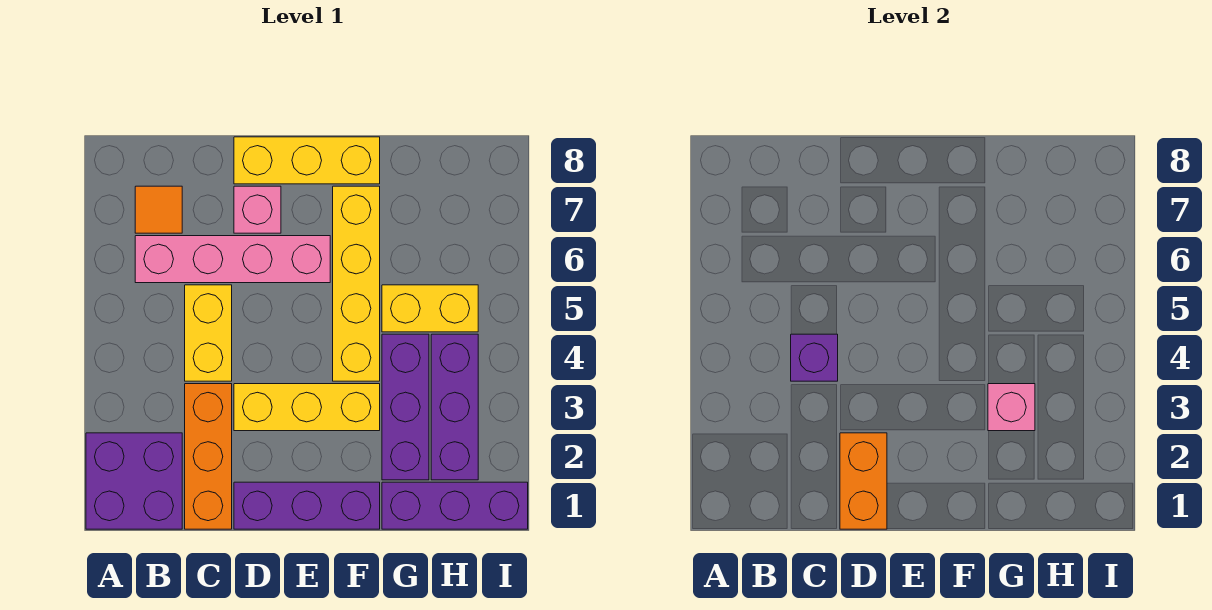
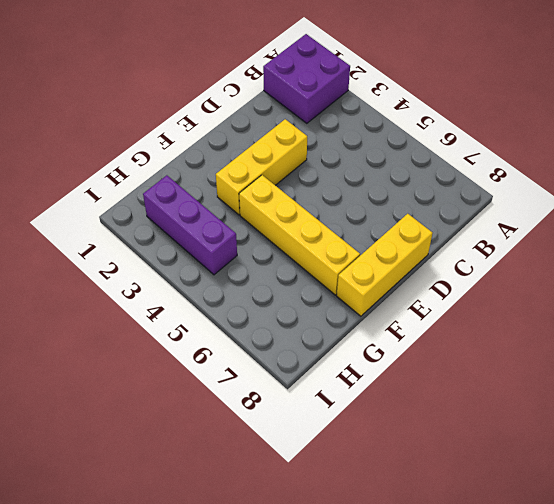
none -> pink 1x4 brick [135,236,330,283]
none -> orange 1x1 tile [135,186,182,233]
none -> orange 1x3 brick [185,384,232,529]

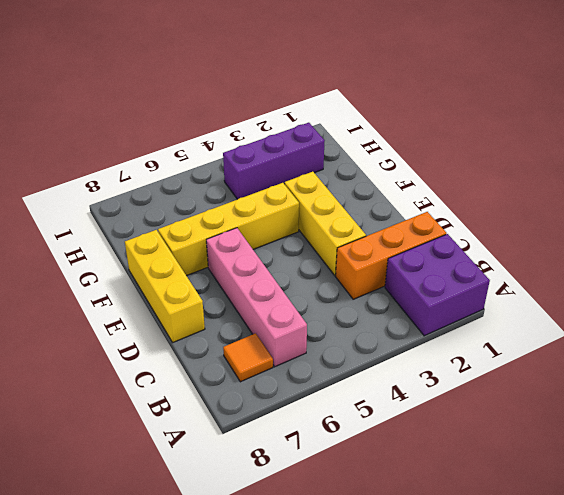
none -> yellow 1x2 brick [185,285,232,381]
none -> purple 1x3 brick [234,482,380,529]
none -> pink 1x1 brick [234,186,281,233]

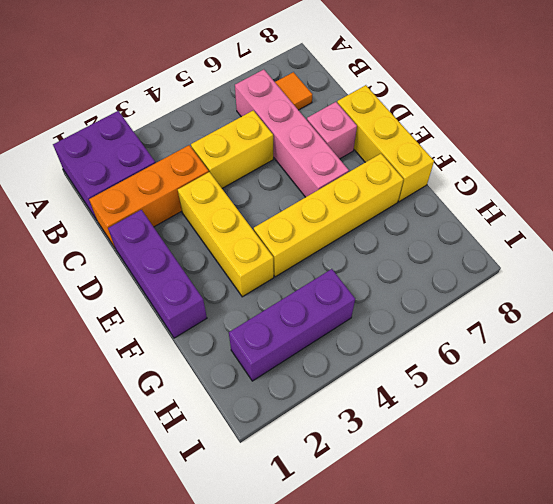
none -> purple 1x3 brick [382,482,528,529]
none -> purple 1x3 brick [382,334,429,480]
none -> yellow 1x2 brick [382,285,478,332]

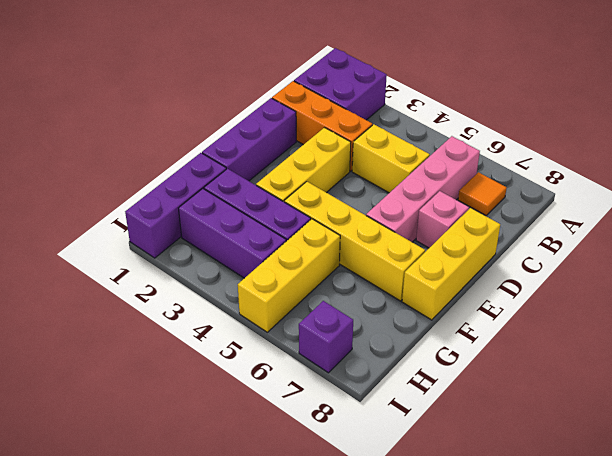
yellow 1x3 brick [238,219,340,332] -> yellow 1x2 brick [382,285,478,332]
purple 1x1 brick [299,301,353,373] -> purple 1x1 brick moved to [791,334,838,381]
none -> orange 1x2 brick [840,433,887,529]
none -> pink 1x1 brick [988,384,1035,431]

